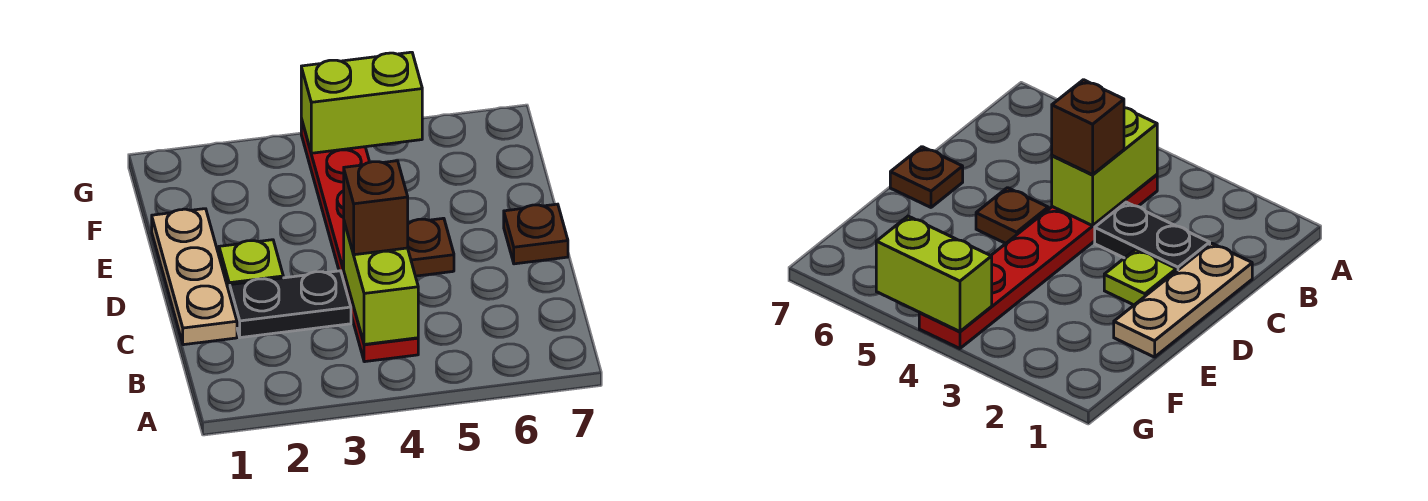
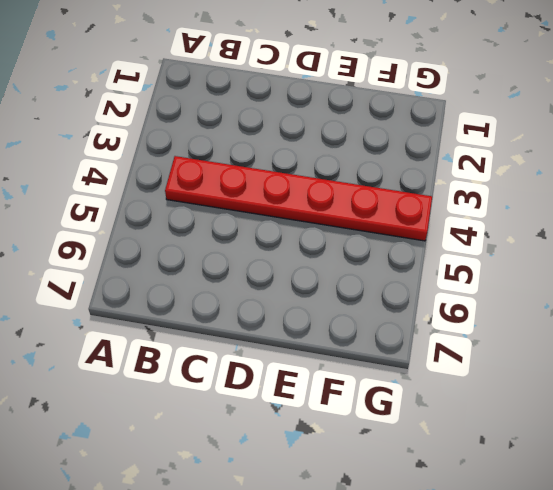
none -> tan 1x3 plate [152,209,237,345]
none -> black 1x2 plate [230,271,351,338]

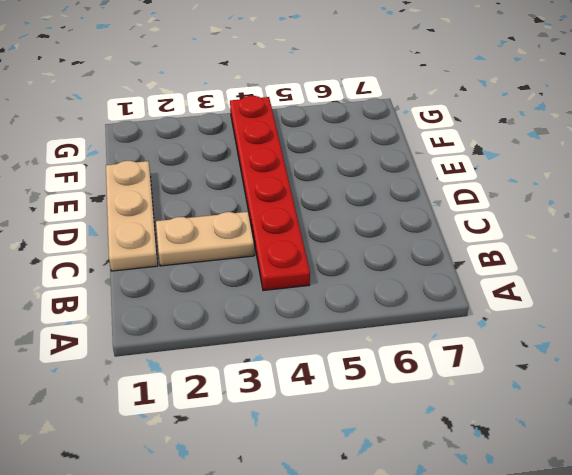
tan 1x2 plate [156,212,254,266] -> black 1x2 plate [230,271,351,338]
none -> lime 1x1 plate [219,240,283,294]
none -> brown 1x1 plate [408,218,454,276]

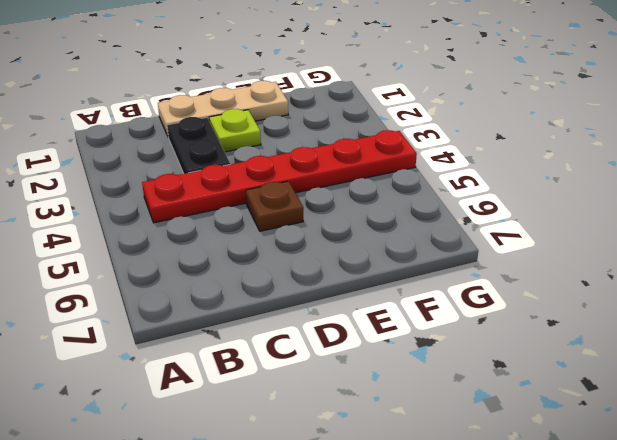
none -> brown 1x1 plate [504,204,568,264]
none -> lime 1x2 brick [344,222,418,344]

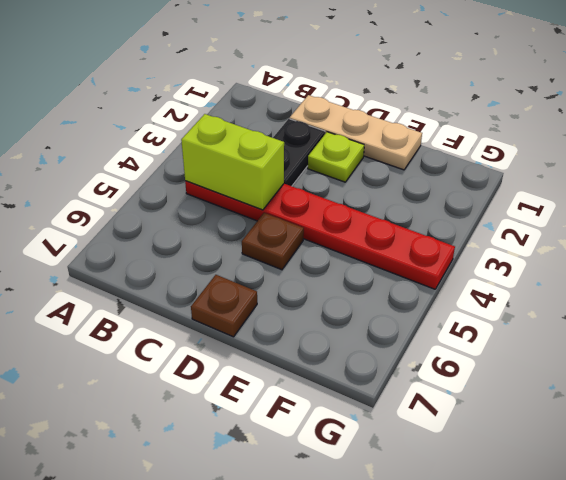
none -> lime 1x2 brick [301,52,422,153]
none -> brown 1x1 brick [344,161,408,255]

